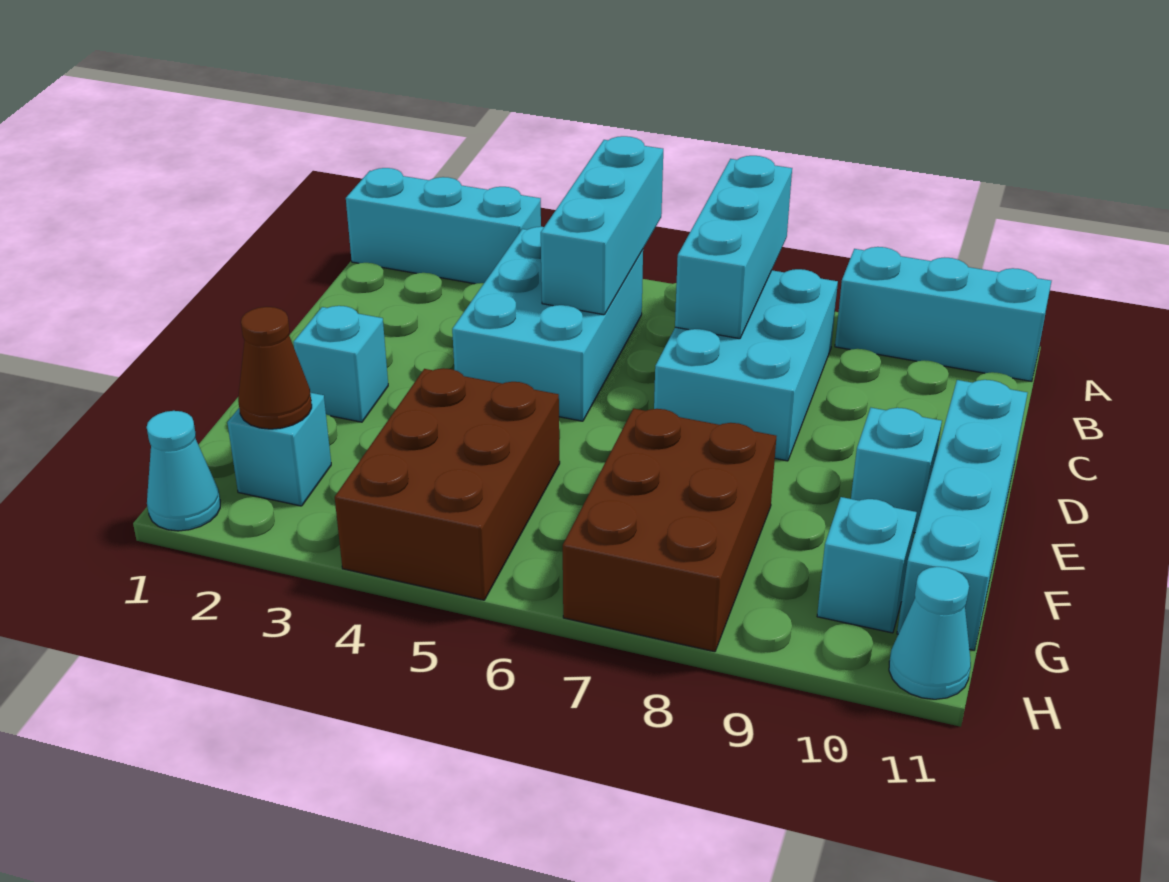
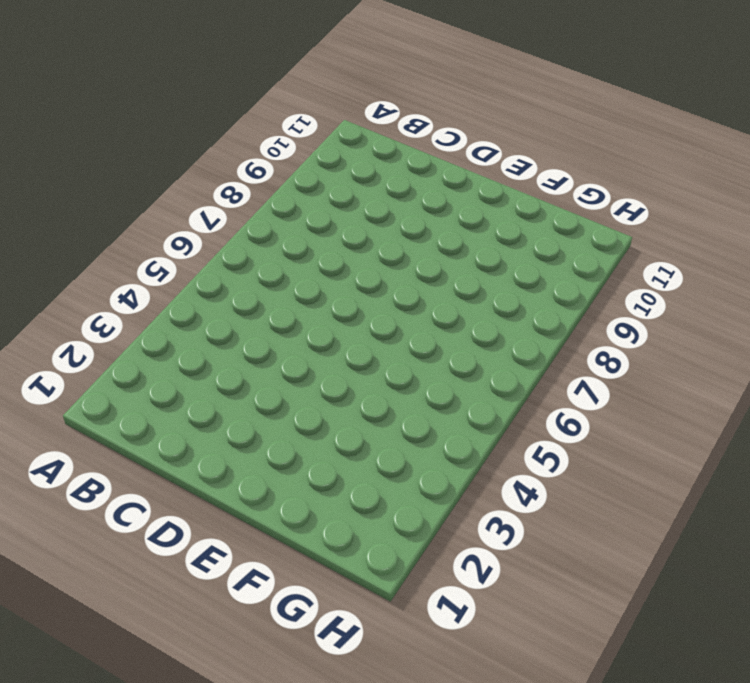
none -> cyan 1x3 brick [346,168,541,284]
none -> cyan 1x3 brick [835,247,1051,381]
none -> cyan 2x3 brick [452,227,643,421]

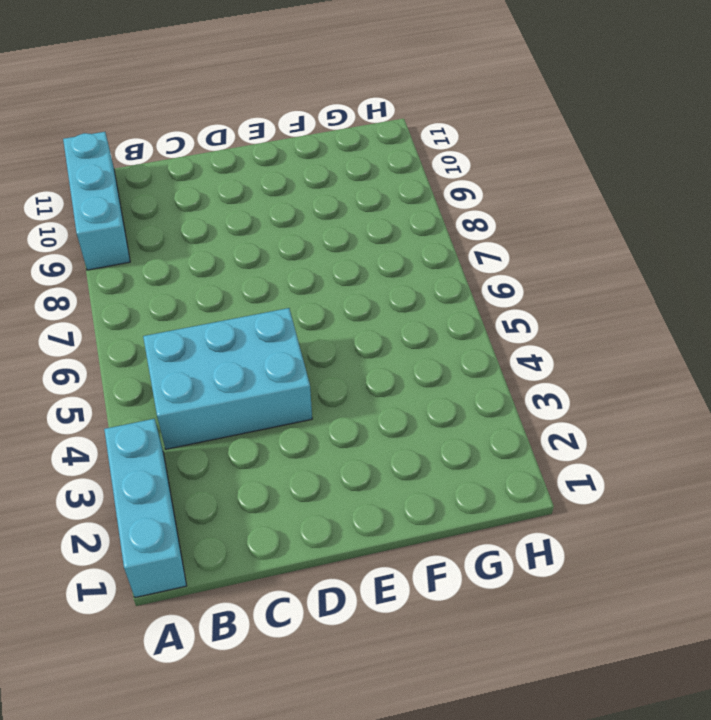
none -> cyan 2x3 brick [654,269,838,461]
none -> cyan 1x4 brick [897,380,1027,650]
none -> cyan 1x1 brick [293,306,388,422]

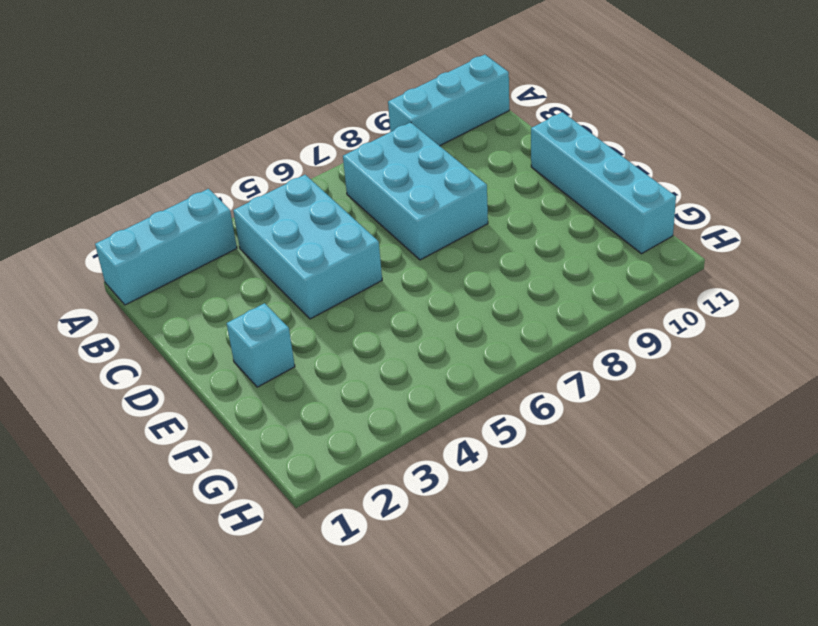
none -> cyan 1x1 brick [851,408,942,533]
none -> brown 2x3 brick [335,368,560,600]
none -> brown 2x3 brick [563,408,776,652]

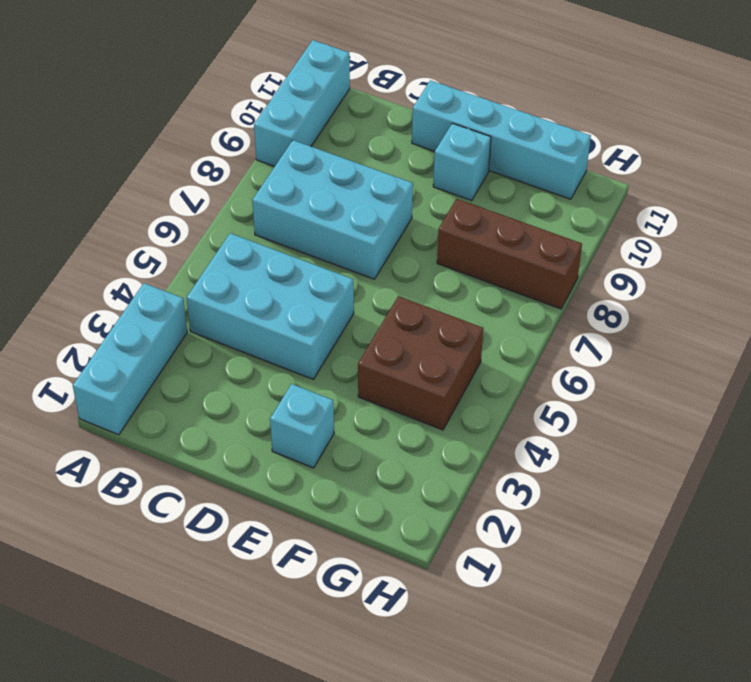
brown 2x2 brick [358,296,483,430] -> brown 2x3 brick [335,368,560,600]
brown 1x3 brick [437,199,582,309] -> brown 2x3 brick [563,408,776,652]
none -> cyan 1x1 brick [227,393,331,506]
none -> cyan 1x1 brick [817,497,917,633]
none -> cyan 1x1 cone [147,411,220,531]

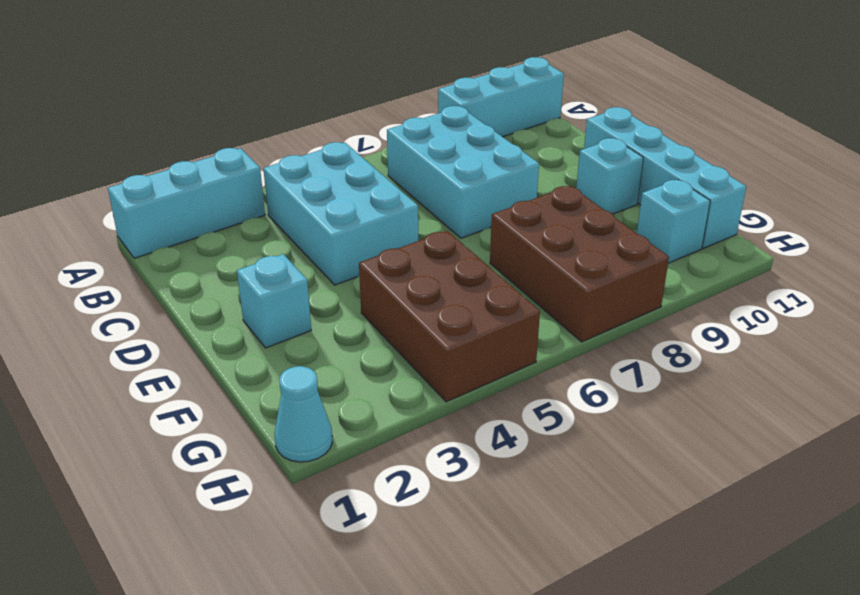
none -> cyan 1x1 brick [227,393,331,506]
none -> cyan 1x1 cone [889,567,971,699]
none -> cyan 1x3 brick [541,136,663,315]

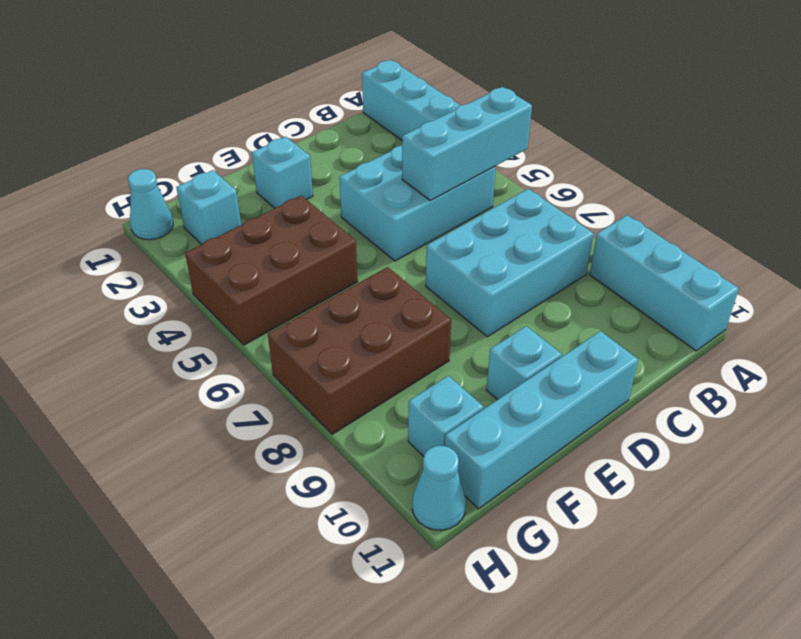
none -> cyan 1x3 brick [675,156,792,339]
none -> brown 1x1 cone [238,307,312,429]

